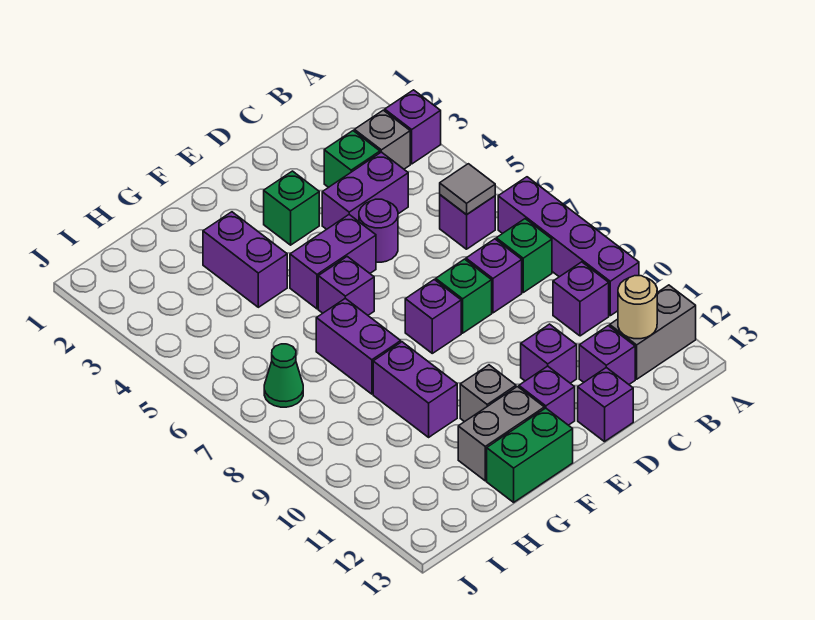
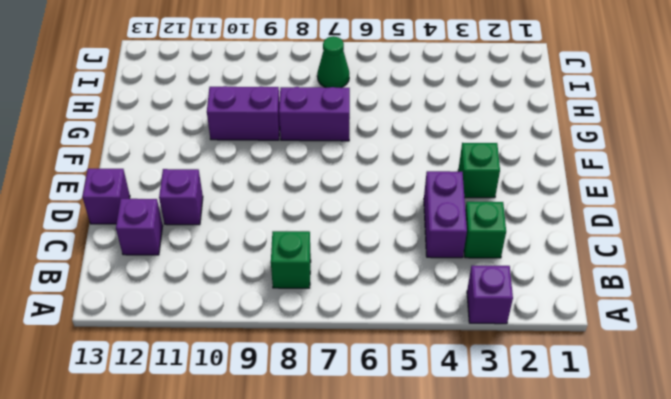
none -> purple 1x4 brick [498,177,639,316]
none -> grey 1x2 brick [610,285,696,379]
none -> grey 1x1 brick [354,110,410,169]

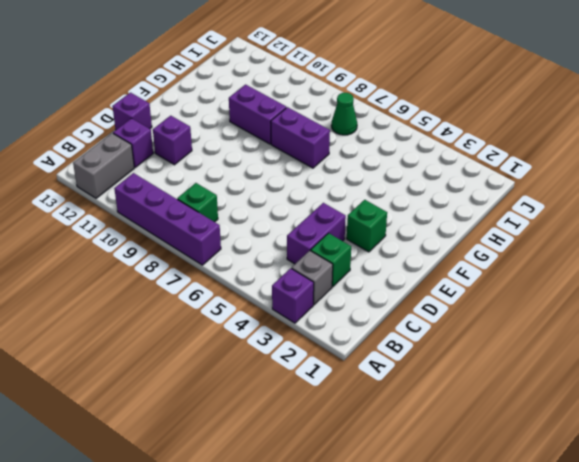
none -> purple 1x1 brick [440,195,495,249]
none -> purple 1x1 brick [553,262,609,336]
none -> purple 1x1 brick [466,239,522,313]

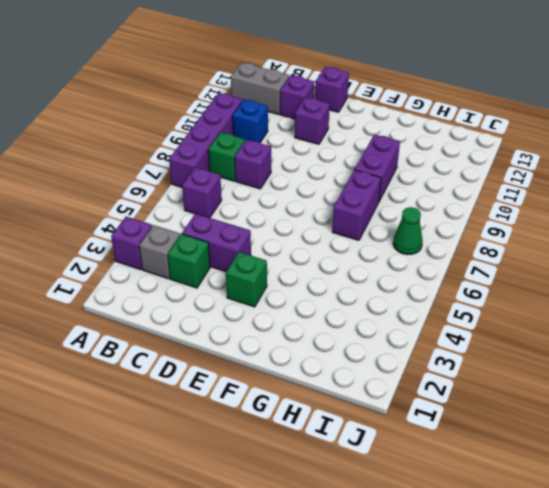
blue 1x1 brick [233,100,268,143] -> purple 1x1 brick [553,262,609,336]
none -> purple 1x1 round brick [359,199,398,262]
none -> green 1x1 brick [436,259,492,333]
none -> purple 1x2 brick [290,215,376,309]

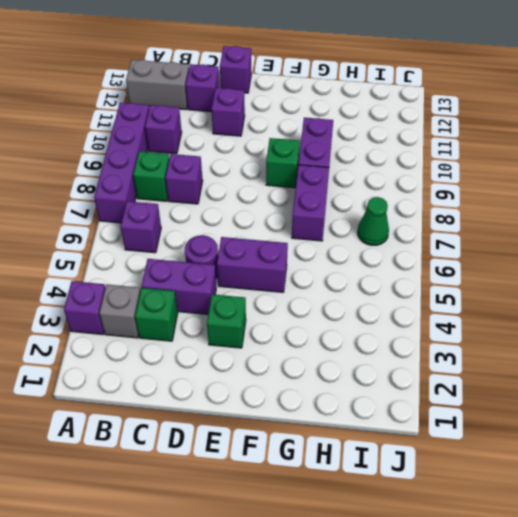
green 1x1 brick [266,138,300,188] -> green 1x1 brick moved to [436,259,492,333]
none -> purple 1x1 brick [405,280,461,353]
none -> purple 1x1 brick [519,366,575,425]
none -> purple 1x1 brick [318,257,374,315]

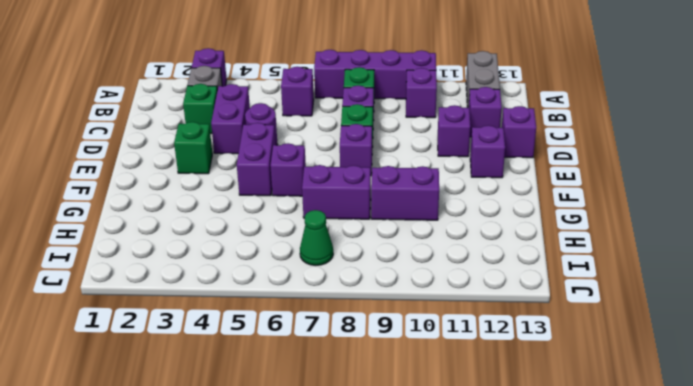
none -> grey 1x1 brick [460,365,516,422]
none -> grey 1x2 brick [458,387,544,481]
none -> green 1x2 brick [487,408,573,502]

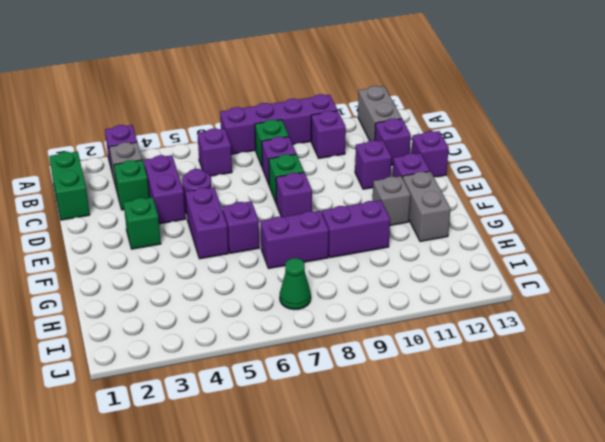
green 1x2 brick [49,152,90,220] -> green 1x2 brick moved to [487,408,573,502]
none -> purple 1x2 brick [203,212,287,307]
none -> grey 1x1 tile [440,164,495,215]
none -> tan 1x1 round brick [618,276,657,339]

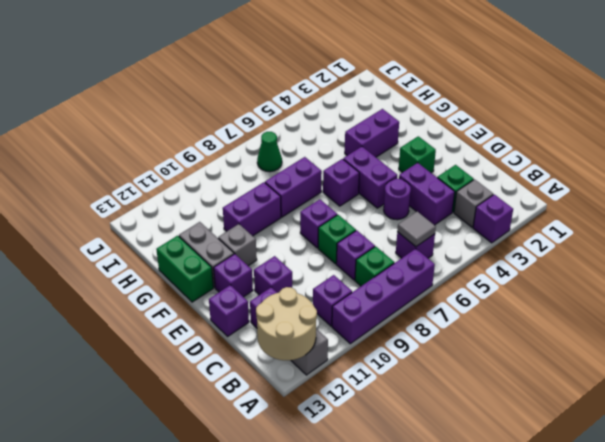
tan 2x2 round brick [256,287,317,360] -> tan 1x1 round brick [618,276,657,339]

